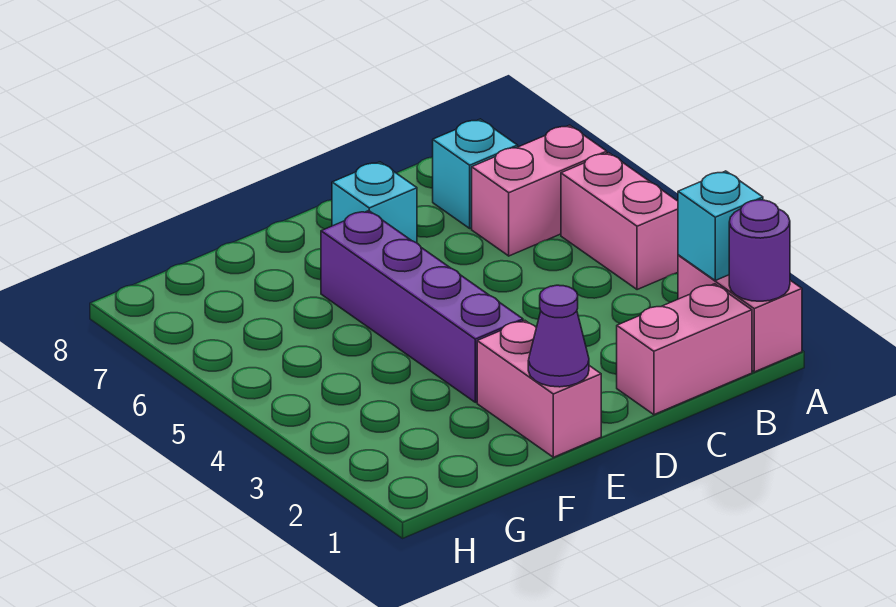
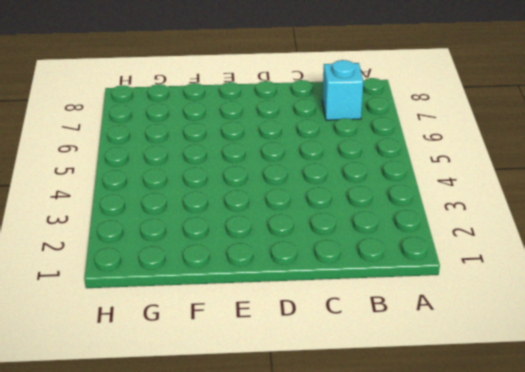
none -> pink 1x2 brick [678,255,802,372]
none -> pink 1x2 brick [561,153,678,290]

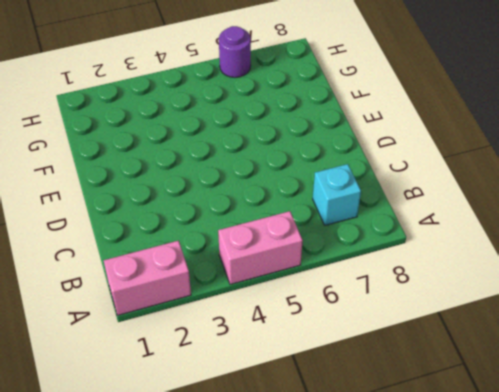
purple 1x1 round brick [219,26,251,77] -> purple 1x1 round brick moved to [729,200,790,301]
none -> pink 1x2 brick [472,125,607,256]
none -> pink 1x2 brick [617,284,752,415]

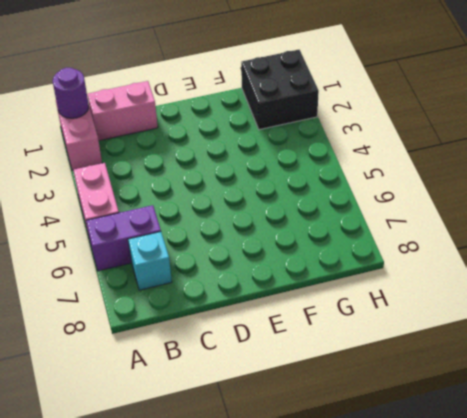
purple 1x2 brick [86,205,161,271] -> pink 1x2 brick [472,125,607,256]
black 2x2 brick [241,50,319,130] -> none
none -> cyan 1x1 brick [332,162,417,243]
none -> pink 1x2 brick [477,321,601,457]

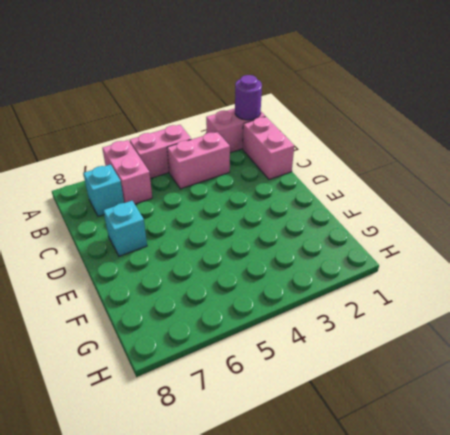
pink 1x2 brick [167,132,230,189] -> pink 1x2 brick moved to [477,321,601,457]
none -> purple 1x4 brick [321,211,523,402]
none -> cyan 1x1 brick [678,171,763,280]

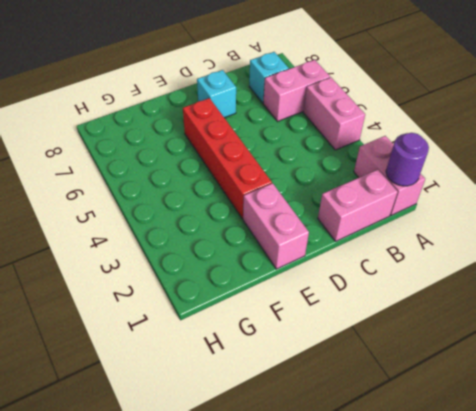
red 1x4 brick [183,98,272,219] -> purple 1x4 brick [321,211,523,402]
none -> cyan 1x1 brick [678,171,763,280]
none -> purple 1x1 cone [528,285,589,387]

